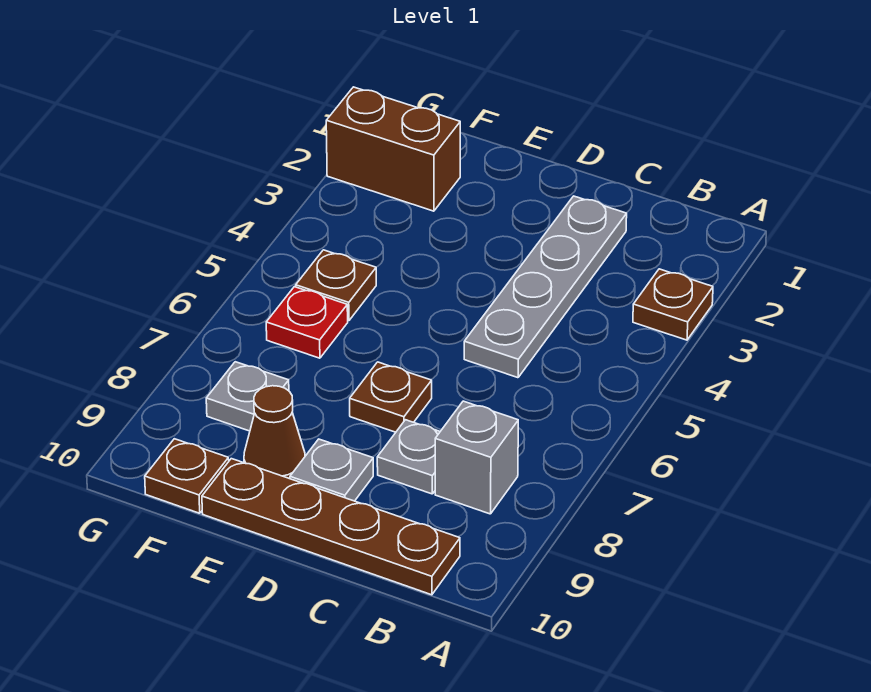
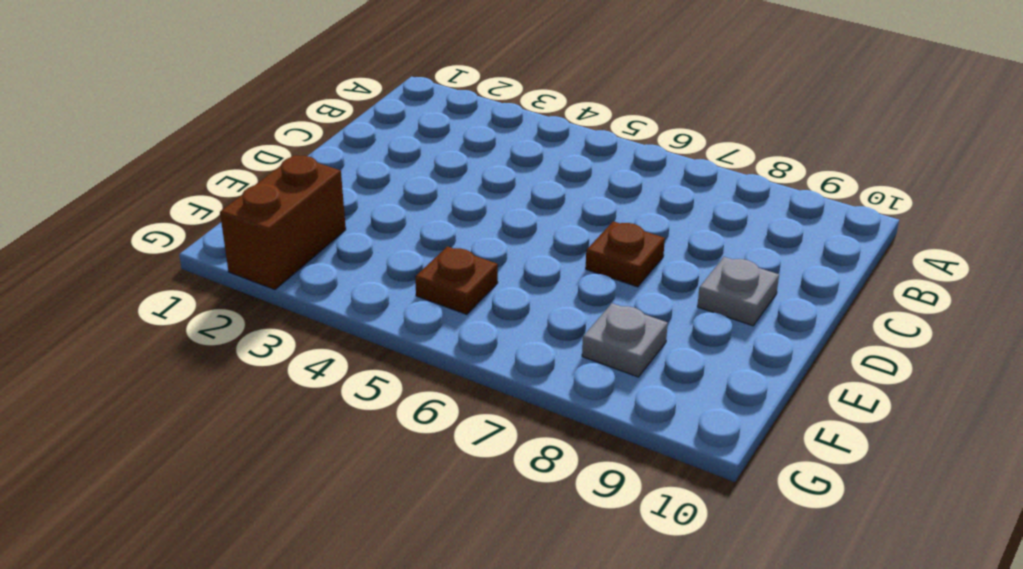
none -> brown 1x1 plate [633,269,713,340]
none -> grey 1x1 brick [435,401,518,514]
none -> brown 1x4 plate [202,459,460,595]

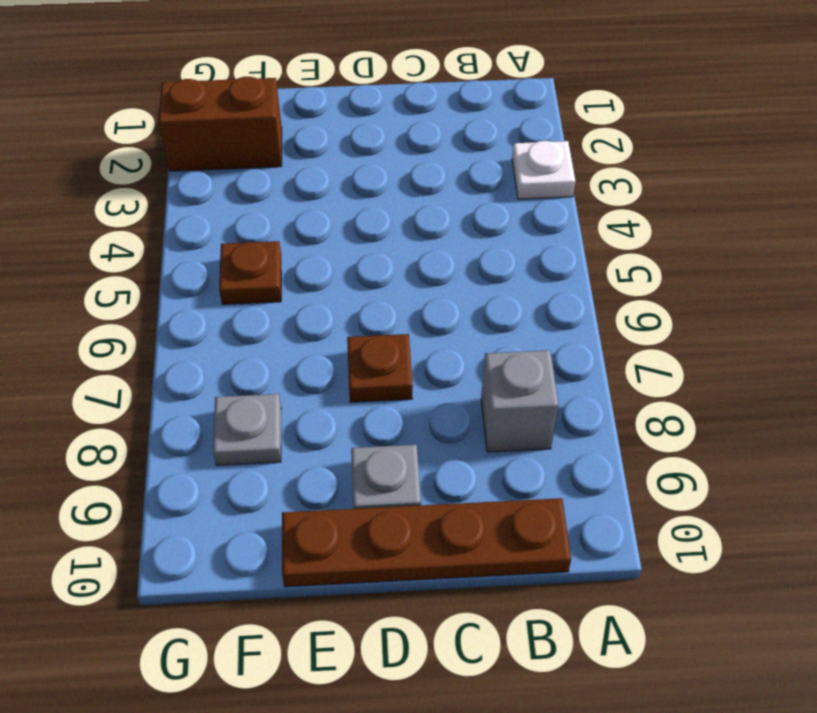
white 1x1 plate [512,141,575,199] -> brown 1x1 plate [633,269,713,340]
none -> grey 1x4 plate [464,196,627,378]
none -> grey 1x1 plate [377,420,440,494]
none -> brown 1x1 cone [244,386,305,479]

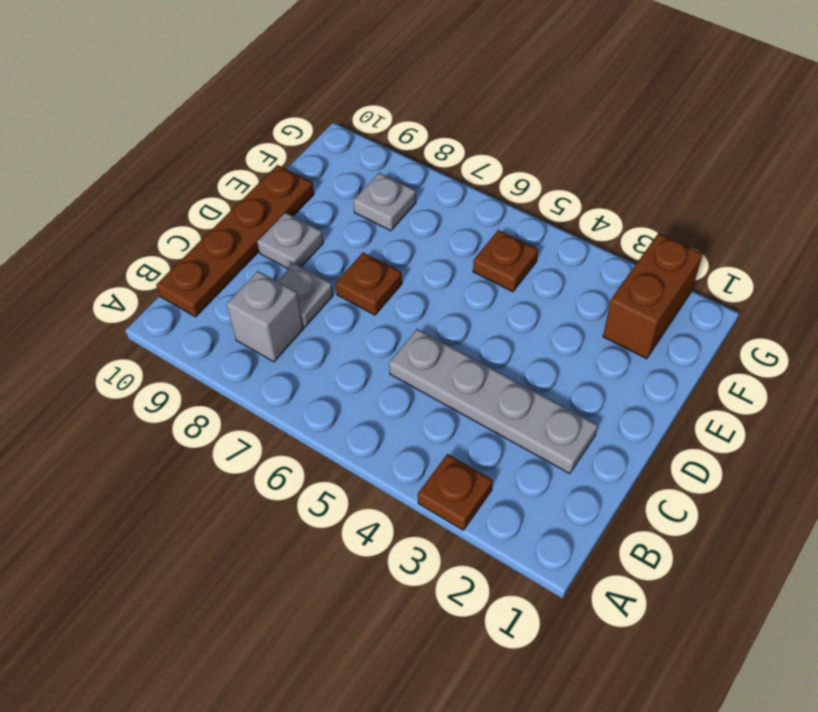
none -> brown 1x1 cone [244,386,305,479]
none -> red 1x1 plate [266,287,348,358]
none -> brown 1x1 plate [145,439,229,513]

